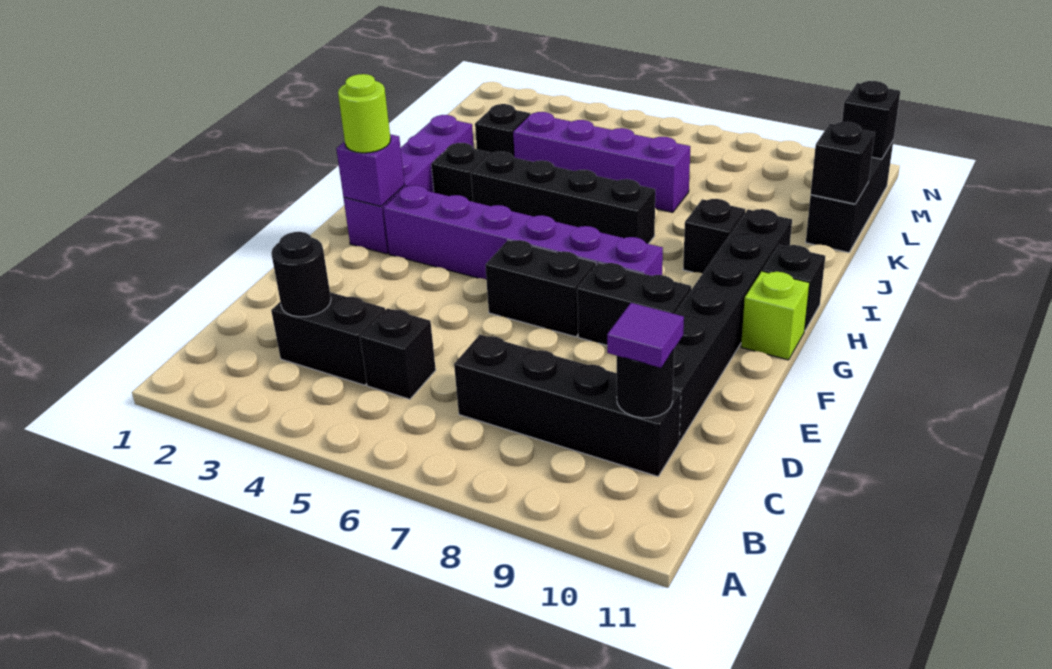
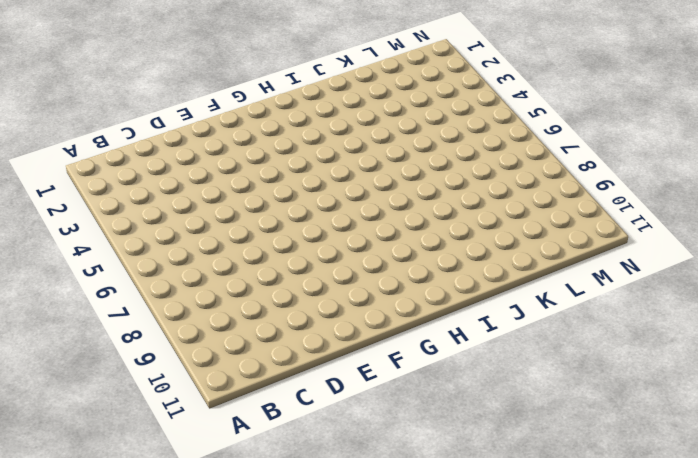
none -> black 1x2 brick [271,292,385,385]
none -> black 1x1 brick [360,308,436,399]
none -> black 1x4 brick [454,335,681,476]

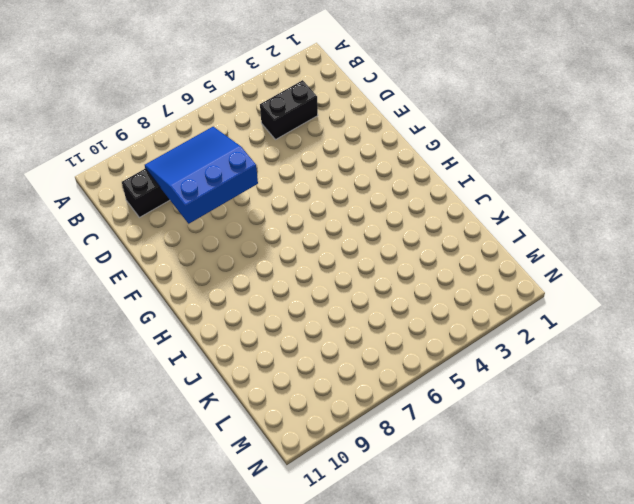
blue 3x3 slope [145,127,258,224] -> none
none -> black 1x1 brick [360,308,436,399]
none -> black 1x6 brick [673,209,792,441]
none -> black 1x2 brick [485,240,596,337]

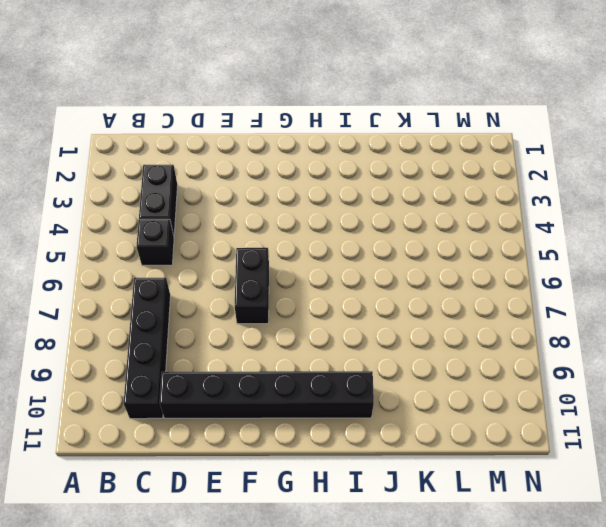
none -> black 1x2 brick [577,263,691,345]
none -> purple 1x4 brick [344,115,474,254]
none -> purple 1x6 brick [383,185,663,279]

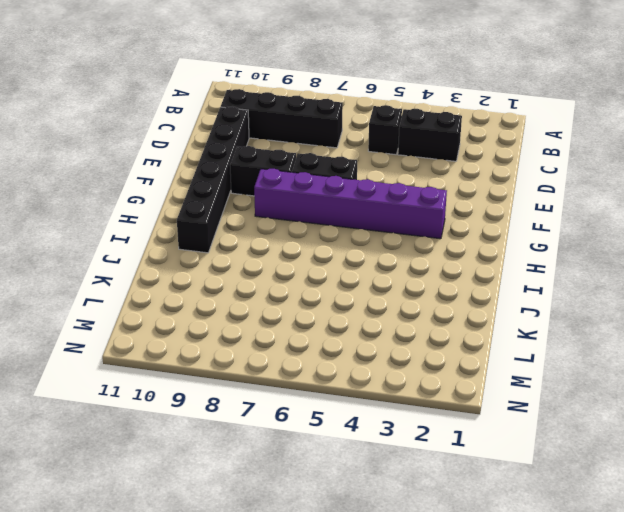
none -> purple 1x4 brick [344,115,474,254]
none -> lime 1x1 brick [741,271,810,360]
none -> black 1x1 brick [762,245,825,330]

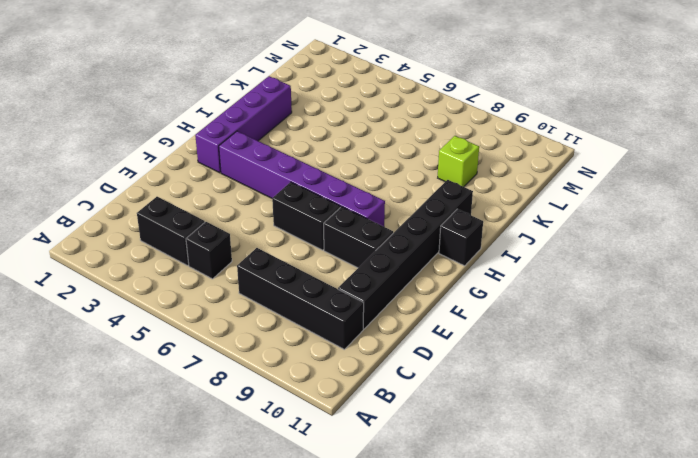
lime 1x1 brick [438,136,479,187] -> lime 1x1 brick moved to [741,271,810,360]
none -> black 1x1 brick [431,143,490,202]
none -> black 1x4 brick [471,152,655,244]
none -> black 1x1 brick [683,199,745,273]

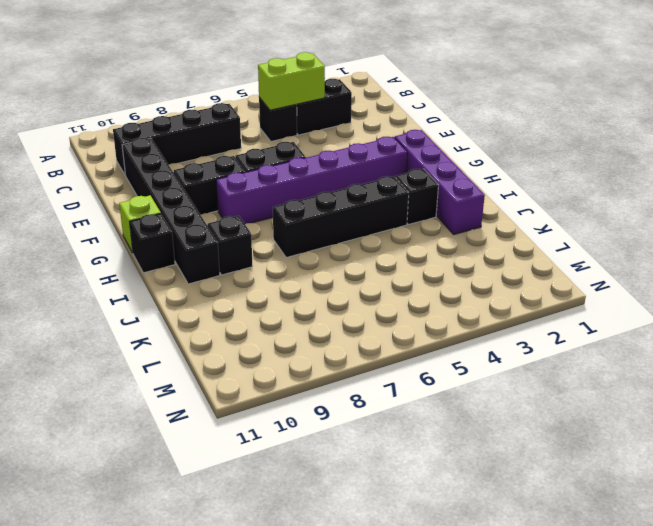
lime 1x2 brick [258,52,325,110] -> none
none -> black 1x1 brick [475,104,530,158]
none -> purple 1x4 brick [513,112,690,212]
none -> black 1x3 brick [806,141,893,253]

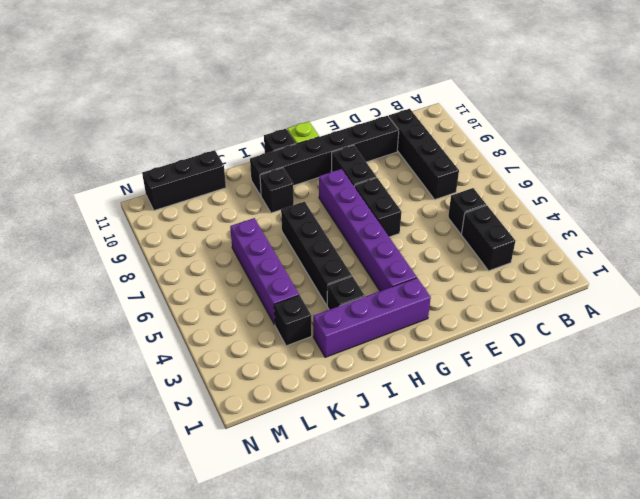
none -> black 1x1 round brick [271,232,331,317]
none -> black 1x1 round brick [617,350,674,418]
none -> purple 1x1 brick [336,134,405,206]

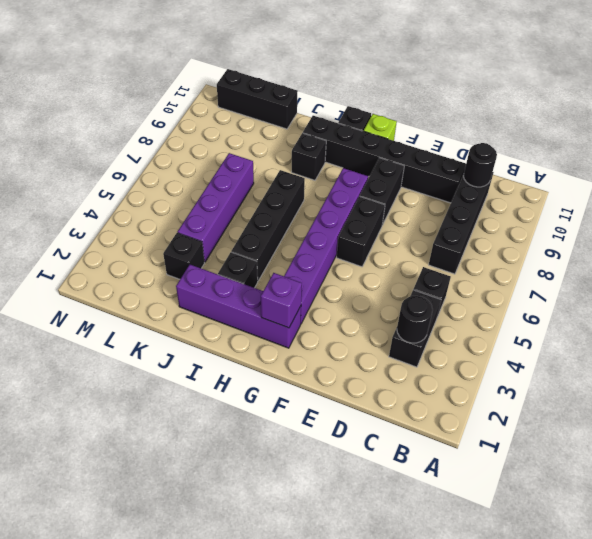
none -> black 1x1 brick [811,122,875,204]
none -> black 1x1 brick [842,81,900,159]
none -> purple 1x1 tile [607,303,684,368]

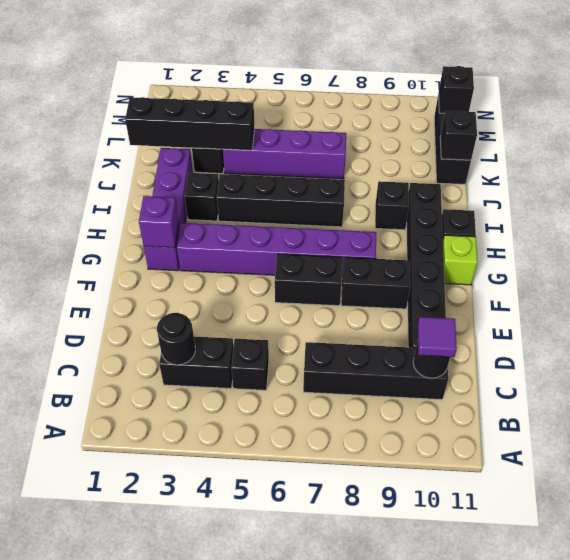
black 1x4 brick [125,97,255,150] -> none
none -> lime 1x1 round brick [338,74,391,153]

